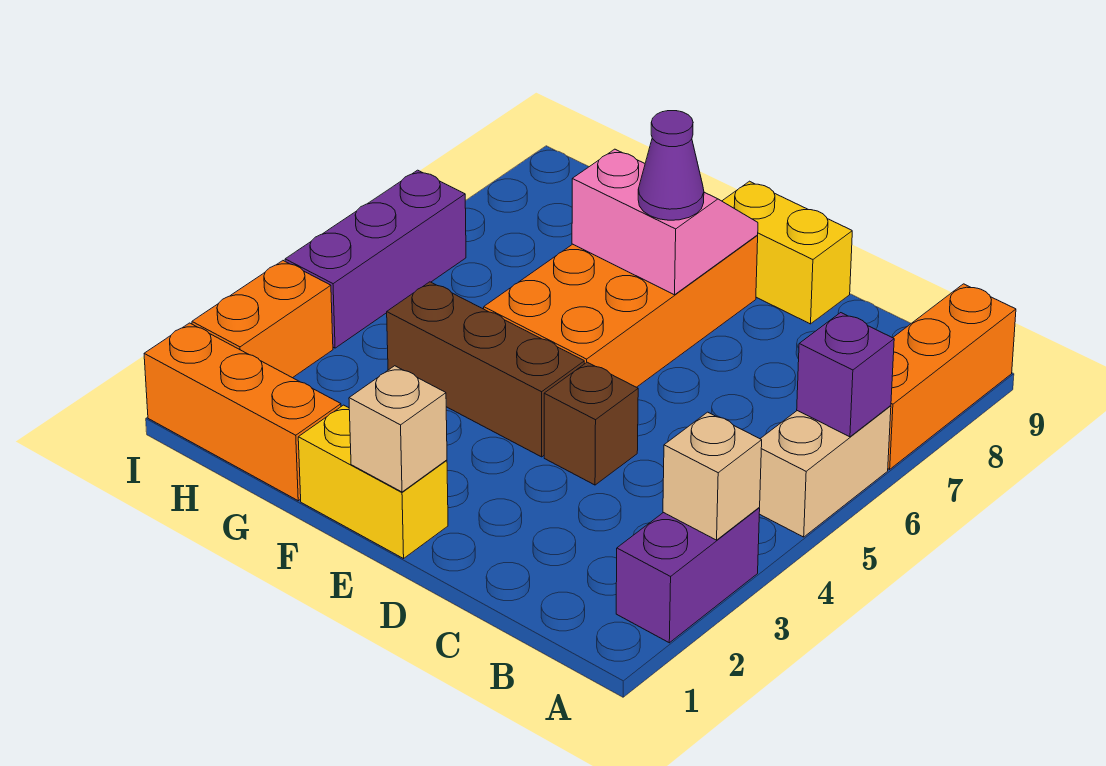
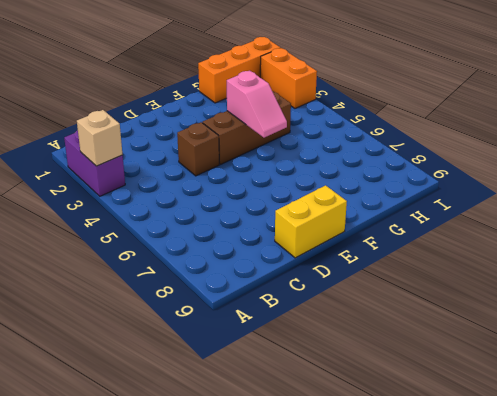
pink 1x2 slope [227,71,287,138] -> none
none -> tan 1x2 brick [759,406,891,537]
none -> orange 1x3 brick [888,284,1016,469]
none -> yellow 1x2 brick [298,405,448,559]

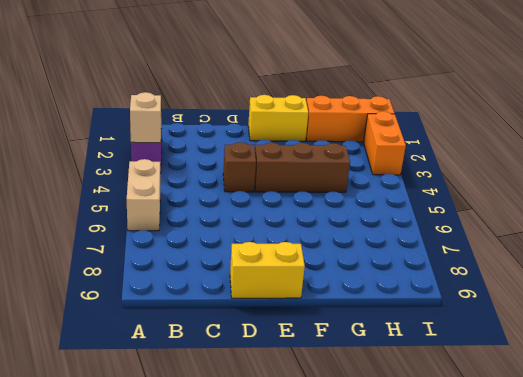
none -> orange 1x3 brick [888,284,1016,469]
none -> orange 2x4 brick [484,236,758,387]
none -> purple 1x3 brick [285,170,466,348]

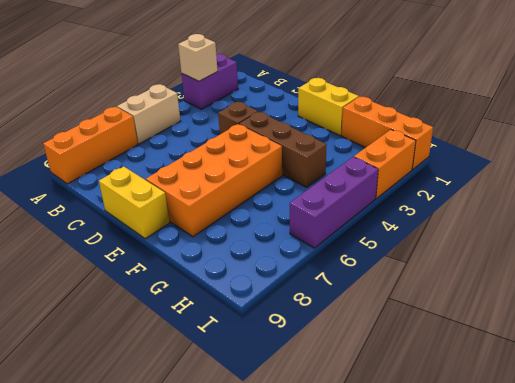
none -> purple 1x1 brick [797,313,894,437]
none -> tan 1x1 brick [349,366,447,492]
none -> pink 2x2 slope [572,149,758,295]

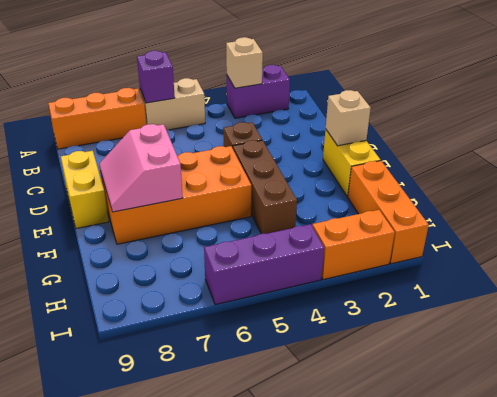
none -> purple 1x1 cone [638,111,704,220]

